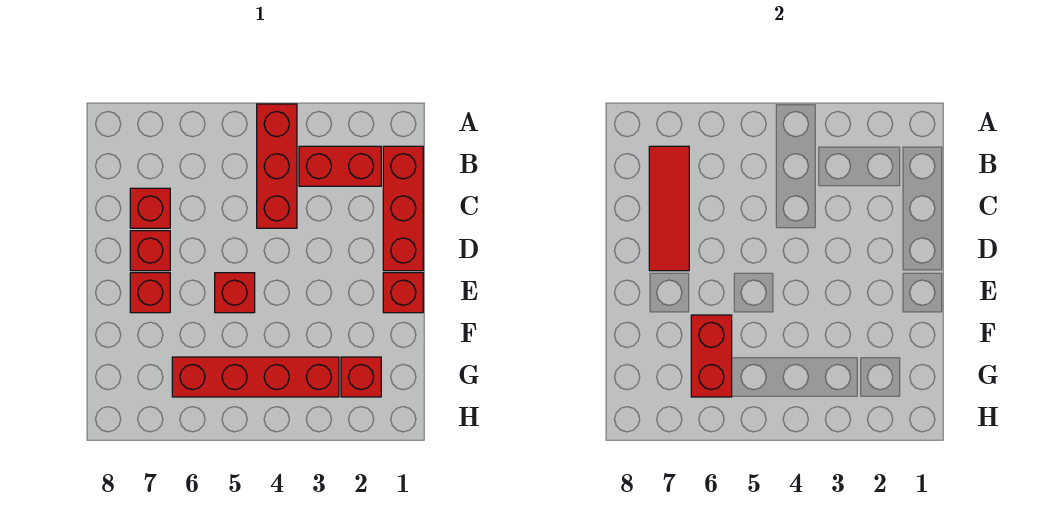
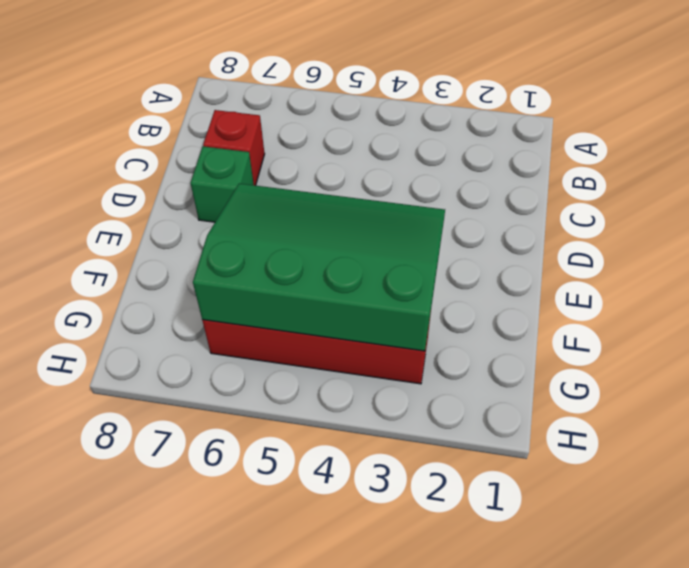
green 1x1 brick [191,146,254,222] -> red 1x1 brick [130,231,170,271]
green 3x4 slope [193,184,445,351] -> red 1x2 brick [691,315,732,397]
none -> red 1x3 brick [257,104,297,228]
none -> red 1x3 brick [383,146,423,271]
none -> red 1x2 brick [299,146,381,186]

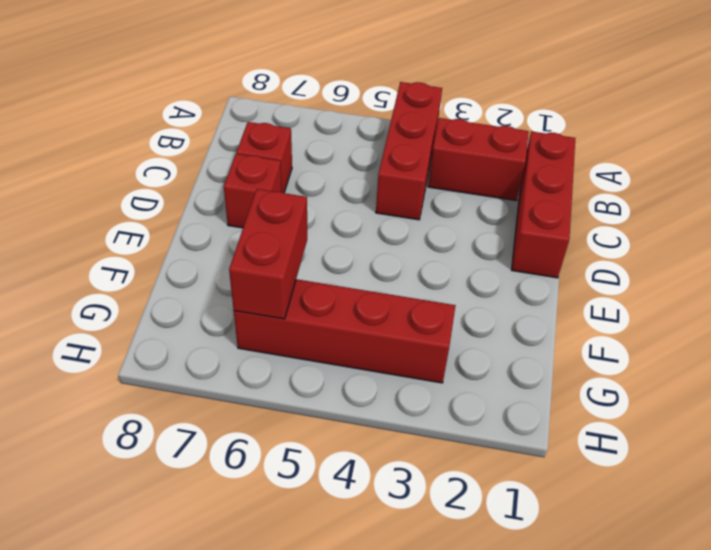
none -> red 1x1 brick [383,273,423,313]
none -> red 1x1 brick [215,273,255,313]
none -> red 1x1 brick [130,273,170,313]

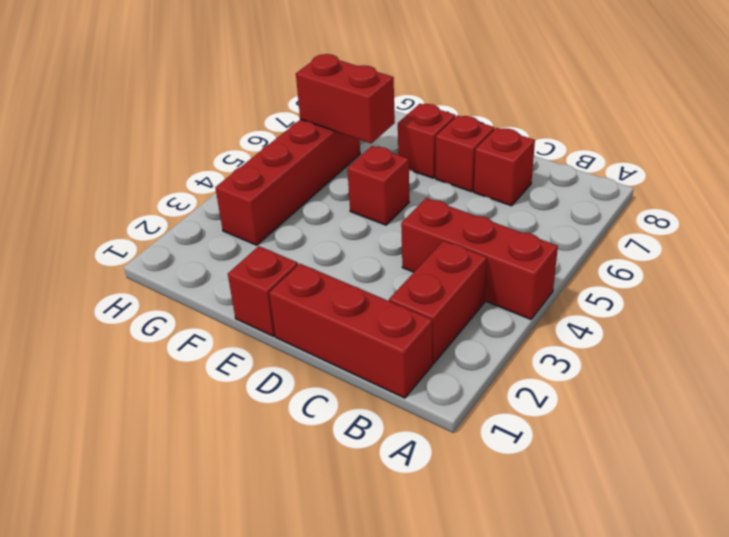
none -> red 1x1 brick [341,357,381,397]
none -> red 1x3 tile [649,146,689,271]

